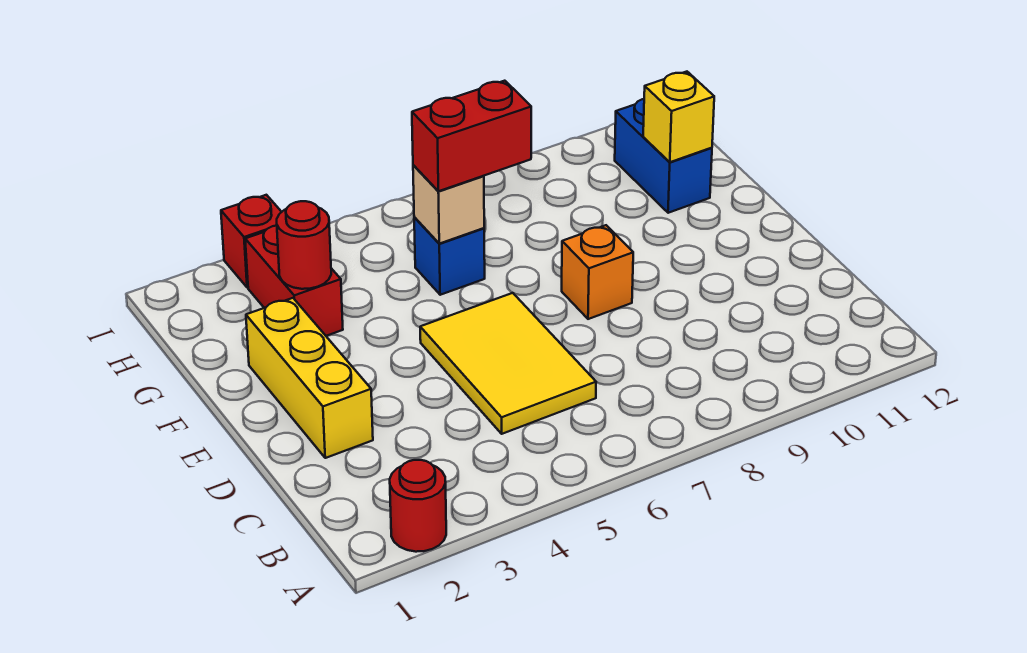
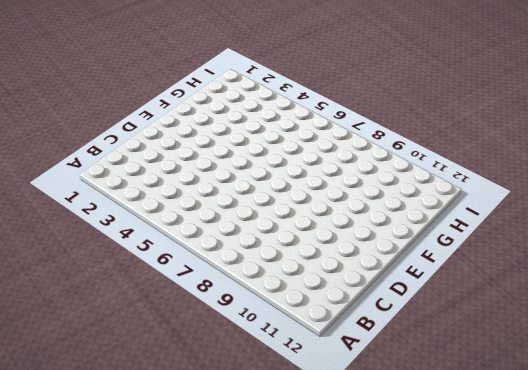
none -> red 1x1 round brick [390,460,446,552]
none -> yellow 2x3 tile [420,293,596,434]
none -> yellow 1x3 brick [246,298,373,458]

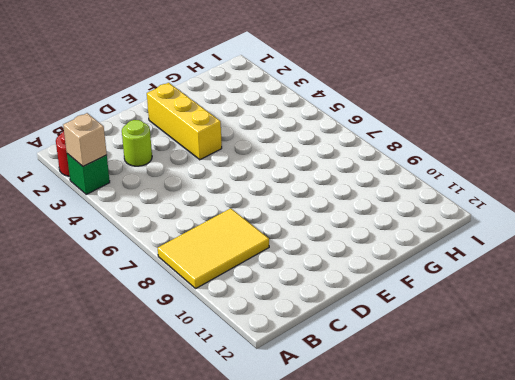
green 1x1 brick [67,154,110,194] -> none
tan 1x1 brick [63,113,107,166] -> tan 1x1 brick moved to [413,165,484,244]
yellow 2x3 tile [158,208,269,288] -> yellow 2x3 tile moved to [420,293,596,434]
lime 1x1 round brick [122,120,152,166] -> none
yellow 1x3 brick [147,83,222,160] -> yellow 1x3 brick turned to [246,298,373,458]
none -> orange 1x1 brick [562,225,633,319]
none -> red 1x2 brick [245,225,343,336]
none -> blue 1x1 brick [414,217,485,295]

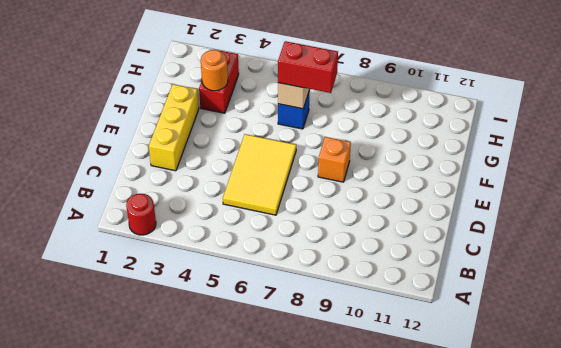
orange 1x1 round brick [201,50,228,91] -> red 1x1 round brick [277,201,331,289]
none -> blue 1x2 brick [615,99,712,213]
none -> red 1x1 brick [221,195,281,288]
none -> yellow 1x1 brick [643,72,714,162]

